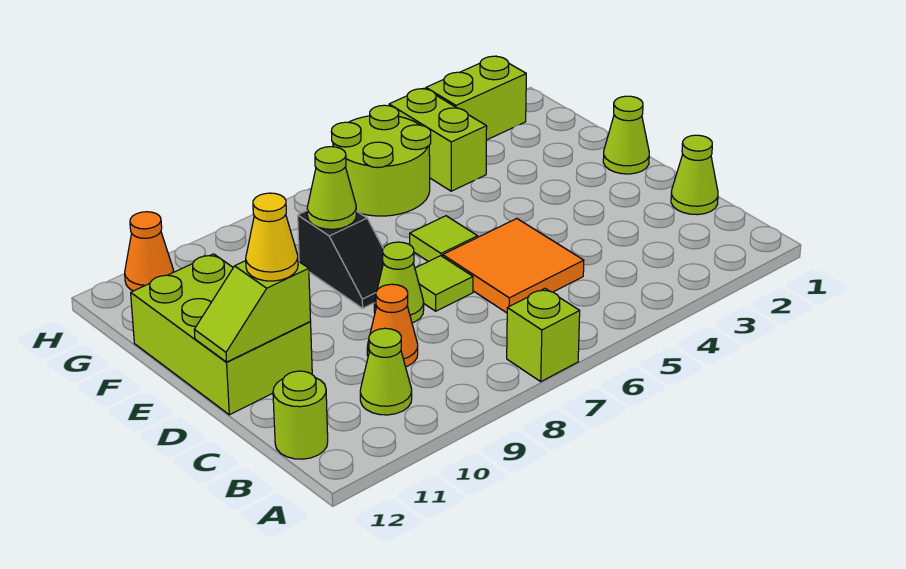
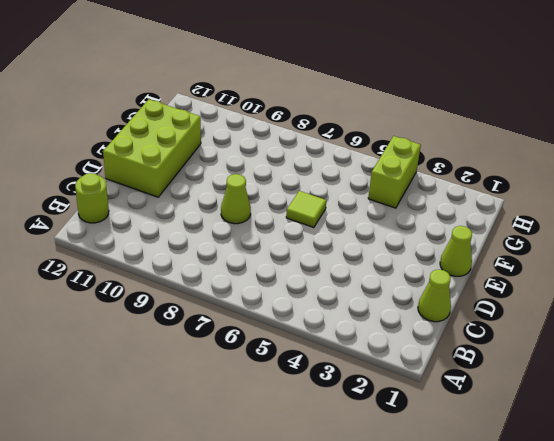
none -> lime 1x1 brick [507,289,580,381]
none -> lime 1x1 cone [360,328,412,415]
none -> orange 2x2 tile [443,219,584,313]

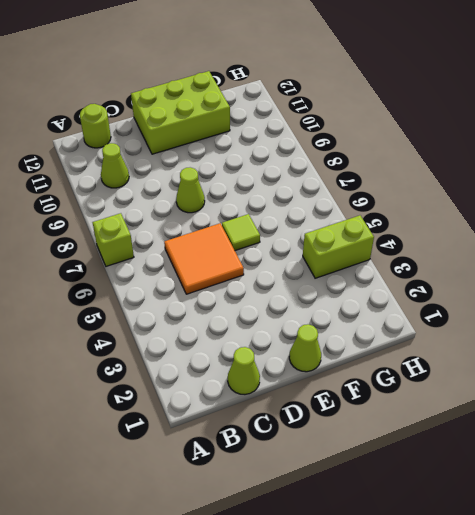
none -> orange 1x1 cone [367,284,418,367]
none -> lime 1x1 tile [415,256,473,311]
none -> black 1x2 slope [298,211,383,308]

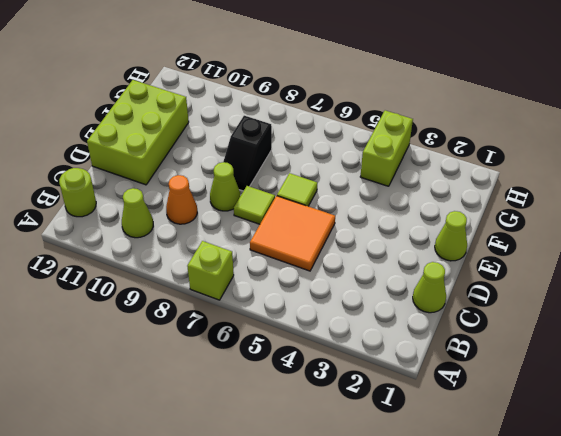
none -> lime 2x2 round brick [331,105,431,216]
none -> lime 1x2 brick [426,56,526,140]
none -> orange 1x1 cone [125,212,174,291]

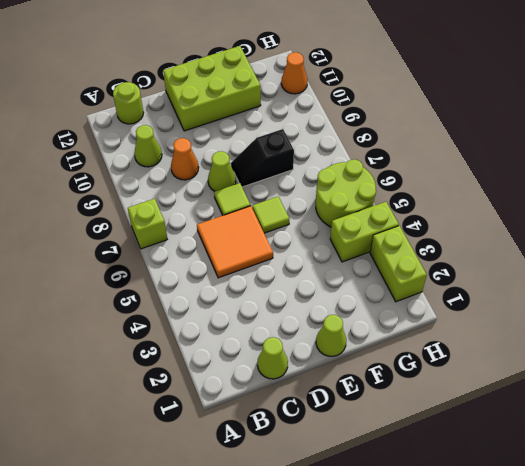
none -> lime 1x2 slope [194,261,311,362]
none -> lime 1x1 cone [307,147,356,229]
none -> yellow 1x1 cone [246,193,298,281]

